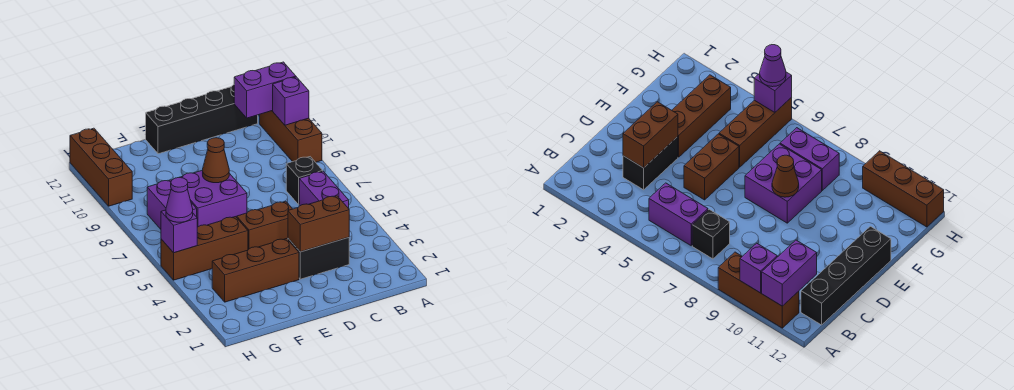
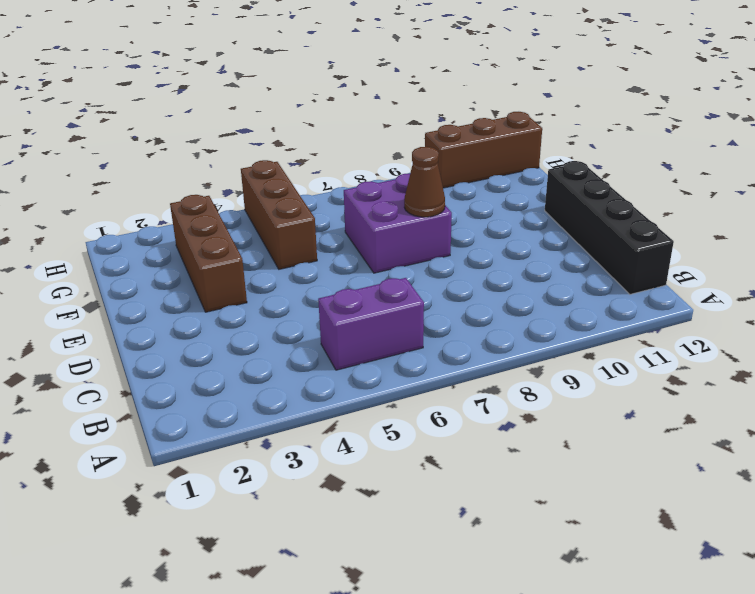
none -> brown 1x3 brick [260,110,322,162]
none -> black 1x1 brick [286,157,323,205]
none -> black 1x2 brick [288,237,349,279]

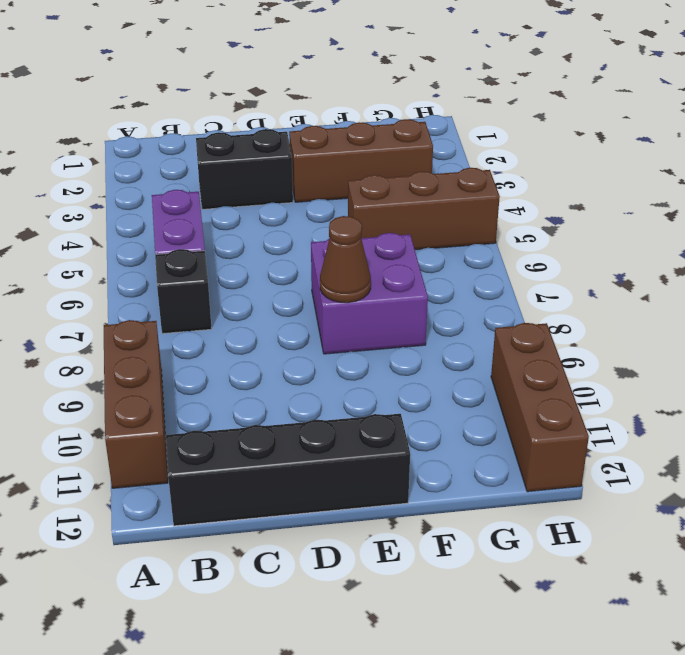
none -> brown 1x2 brick [237,201,292,249]
none -> purple 1x2 brick [147,180,197,229]
none -> purple 1x1 brick [273,77,309,125]

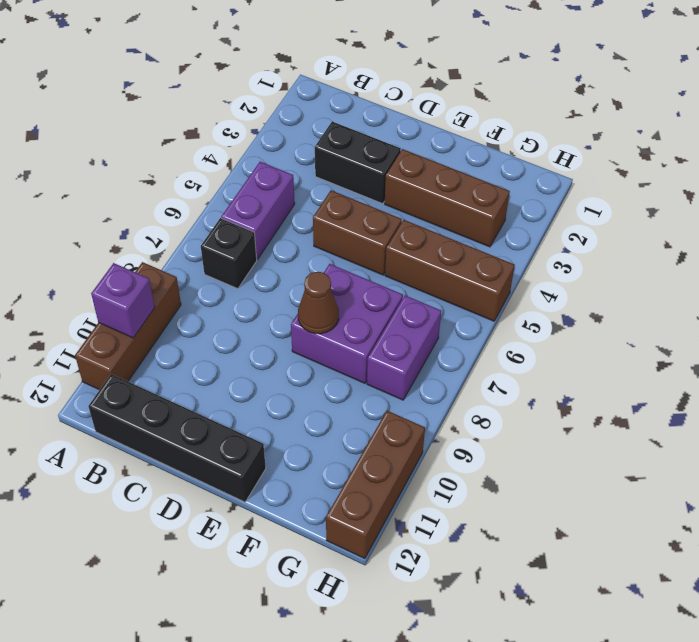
none -> purple 1x2 brick [234,62,296,118]
none -> brown 1x2 brick [288,196,349,252]
none -> purple 1x1 brick [161,210,197,253]

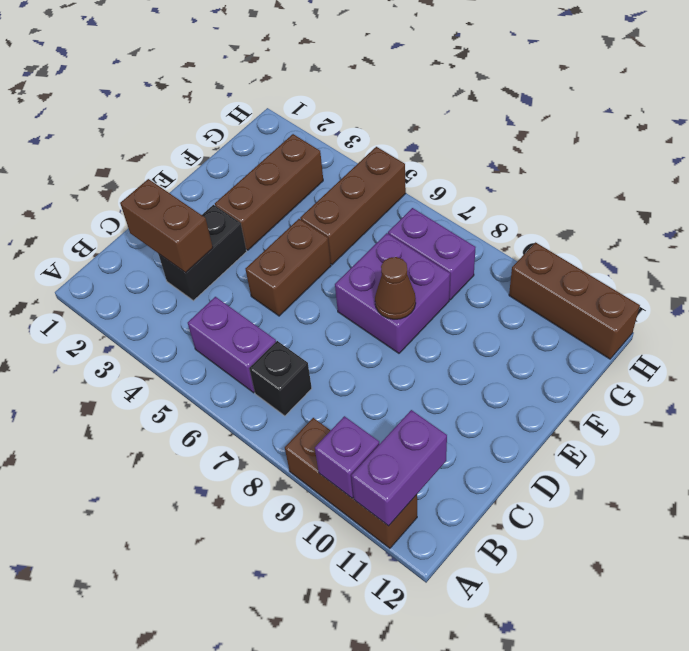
brown 1x2 brick [120,179,213,273] -> brown 1x2 brick turned to [288,196,349,252]
none -> black 1x4 brick [146,85,258,154]
none -> purple 1x1 brick [161,210,197,253]
none -> purple 1x1 cone [166,177,193,222]

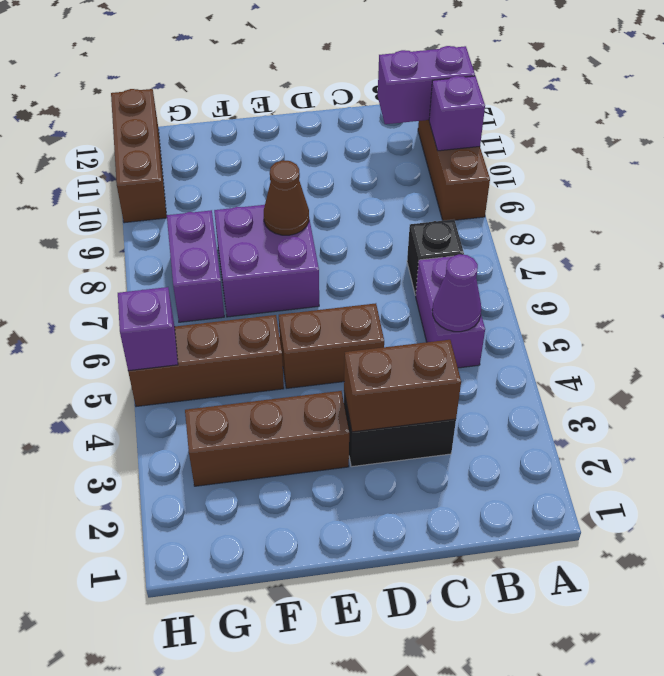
purple 1x1 cone [432,254,481,332] -> purple 1x1 cone moved to [166,177,193,222]
none -> black 1x4 brick [146,85,258,154]

